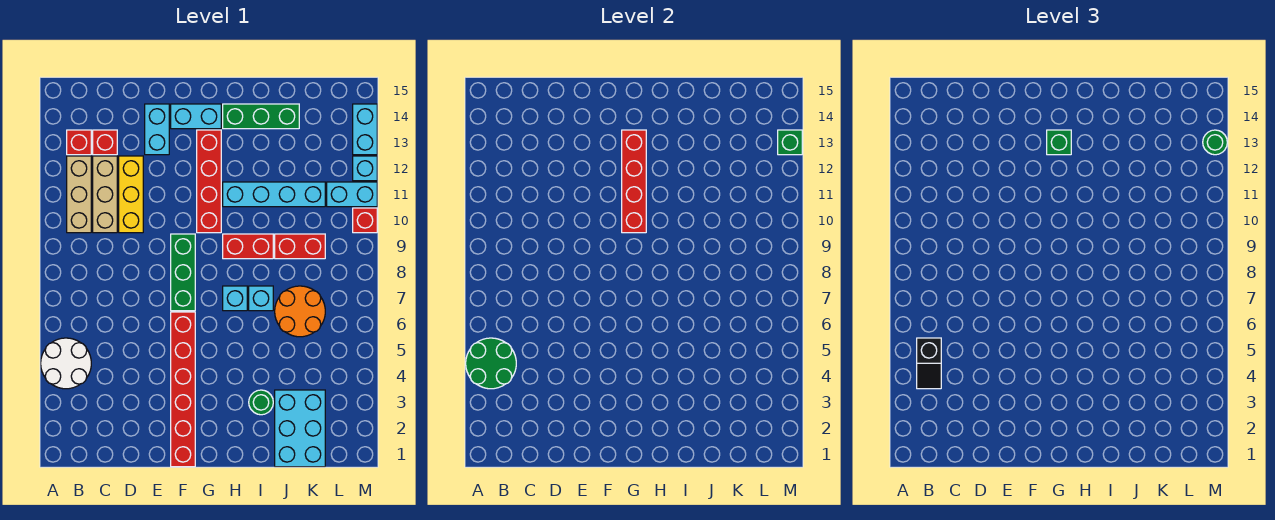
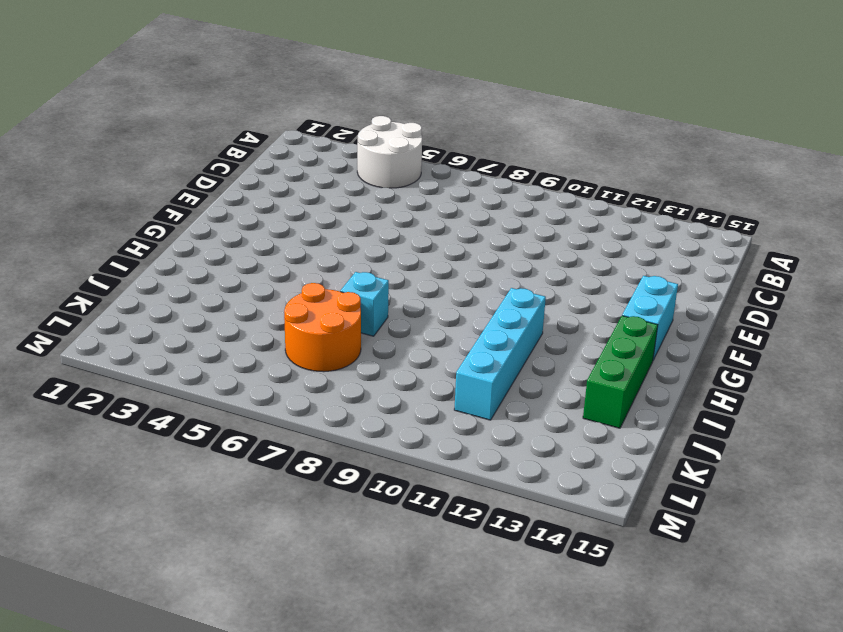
none -> tan 1x3 brick [67,156,91,233]
none -> red 1x1 brick [67,130,91,155]
none -> tan 1x3 brick [93,156,117,233]
none -> red 1x1 brick [93,130,117,155]

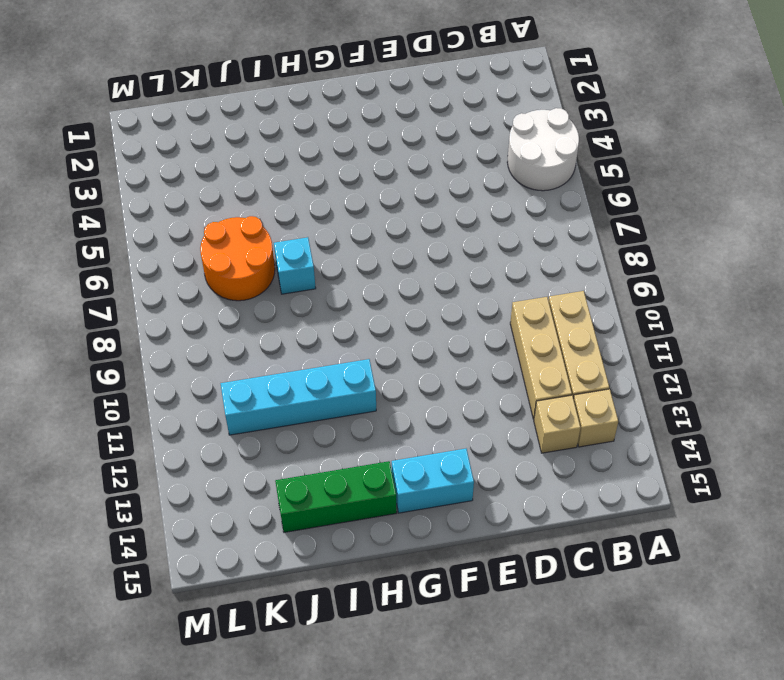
tan 1x1 brick [573,389,618,447] -> red 1x1 brick [67,130,91,155]
tan 1x1 brick [534,395,580,453] -> red 1x1 brick [93,130,117,155]
none -> yellow 1x3 brick [119,156,143,233]
none -> cyan 1x2 brick [145,104,169,155]
none -> red 1x6 brick [171,312,195,467]
none -> green 1x3 brick [171,234,195,311]

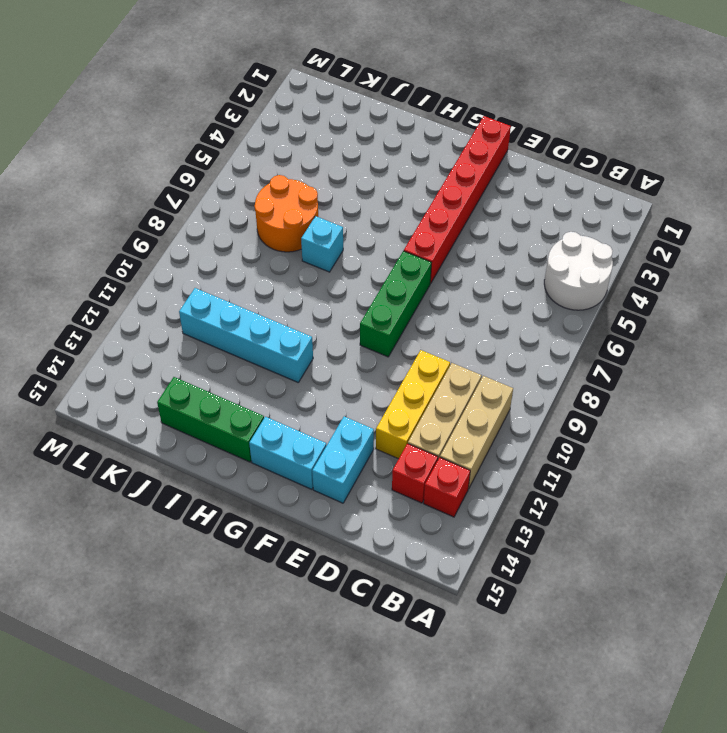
none -> red 1x4 brick [197,130,221,233]
none -> cyan 1x1 brick [223,286,247,311]
none -> red 1x2 brick [223,234,273,259]
none -> green 1x1 round brick [249,390,273,415]

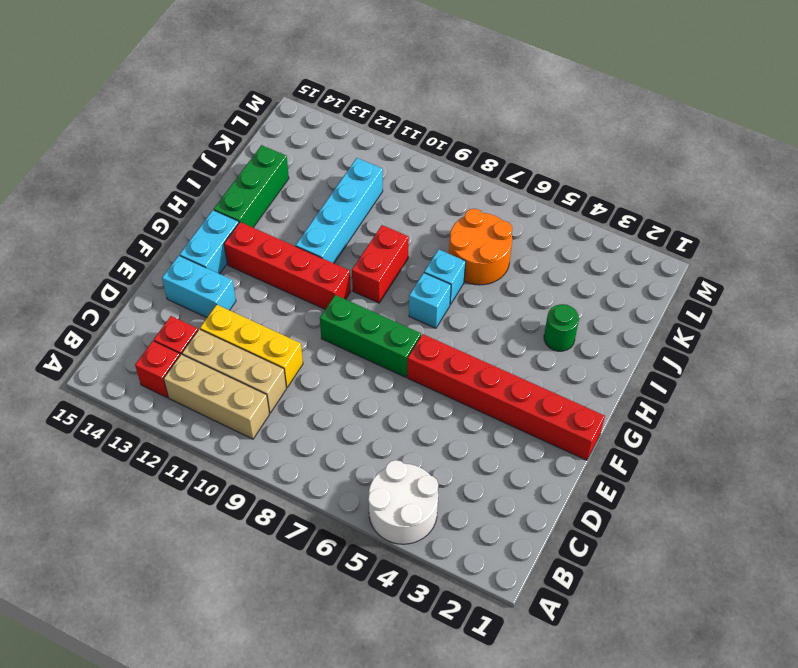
none -> cyan 2x3 brick [275,390,325,467]
none -> red 1x2 brick [275,234,325,259]
none -> cyan 1x2 brick [327,182,377,207]
none -> red 1x1 brick [353,208,377,233]

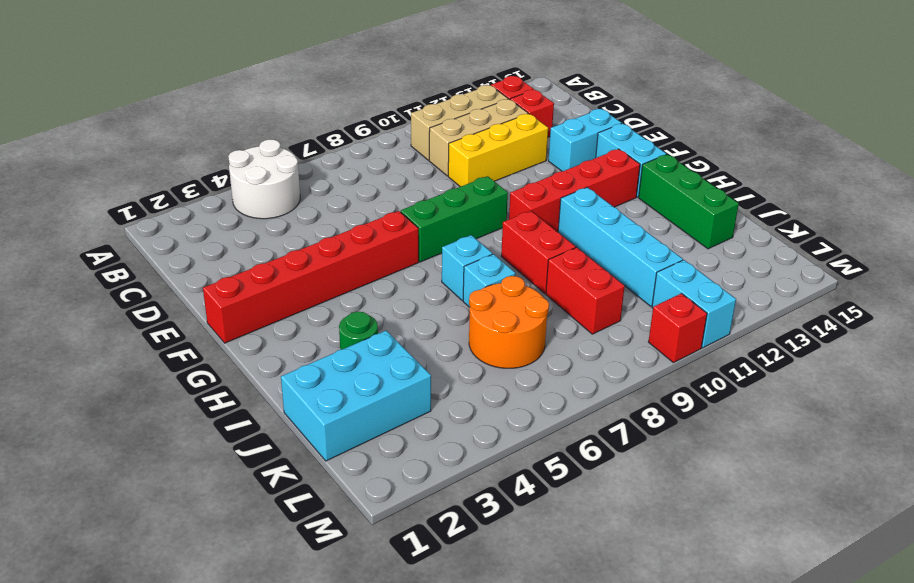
none -> cyan 1x1 brick [353,156,377,181]
none -> cyan 1x2 brick [353,104,377,155]
none -> green 2x2 round brick [466,338,516,389]
none -> red 1x4 brick [622,130,646,233]

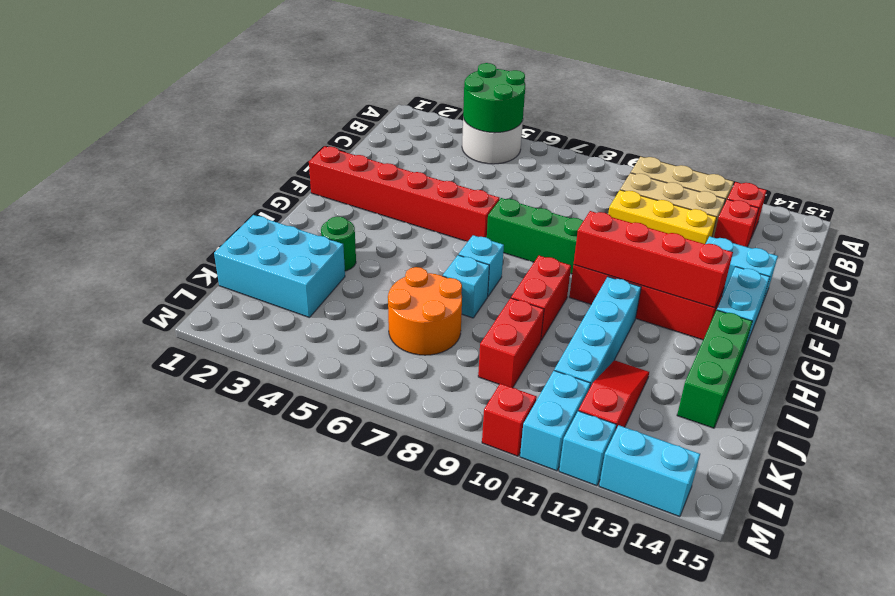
red 1x3 slope [579,360,649,431] -> none
none -> green 1x1 brick [778,130,802,155]
none -> black 1x2 slope [917,338,941,389]
none -> green 1x1 brick [1047,130,1071,155]
none -> green 1x1 round brick [1203,130,1227,155]

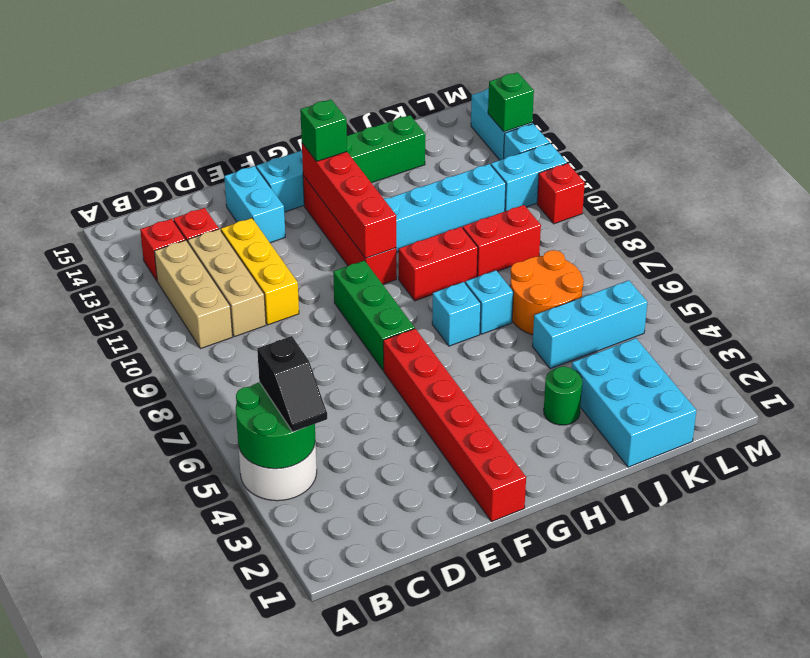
cyan 1x3 brick [532,280,647,369] -> none
none -> green 1x1 round brick [1203,130,1227,155]

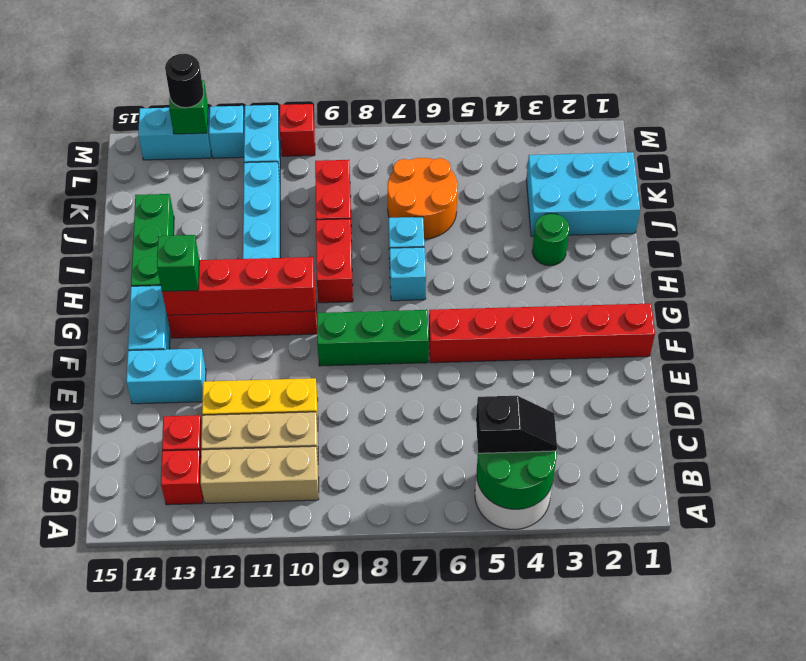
black 1x1 round brick [165,54,204,108] -> green 1x1 round brick [1203,130,1227,155]

